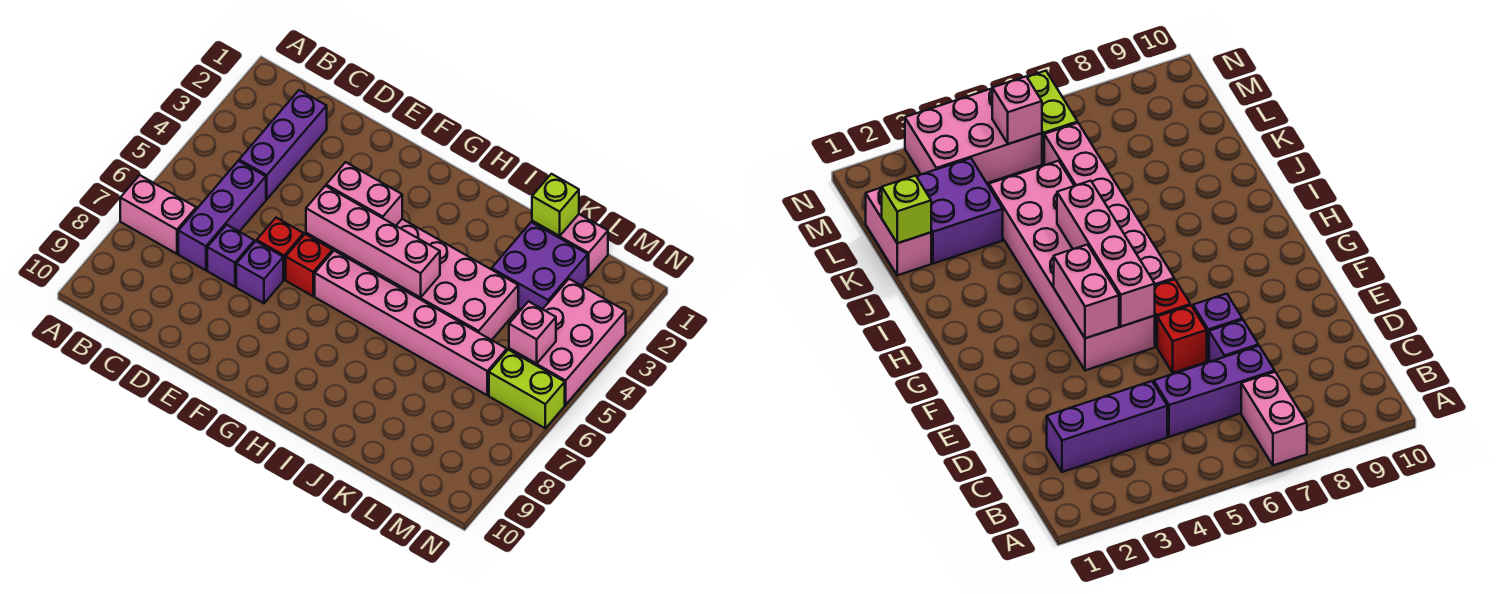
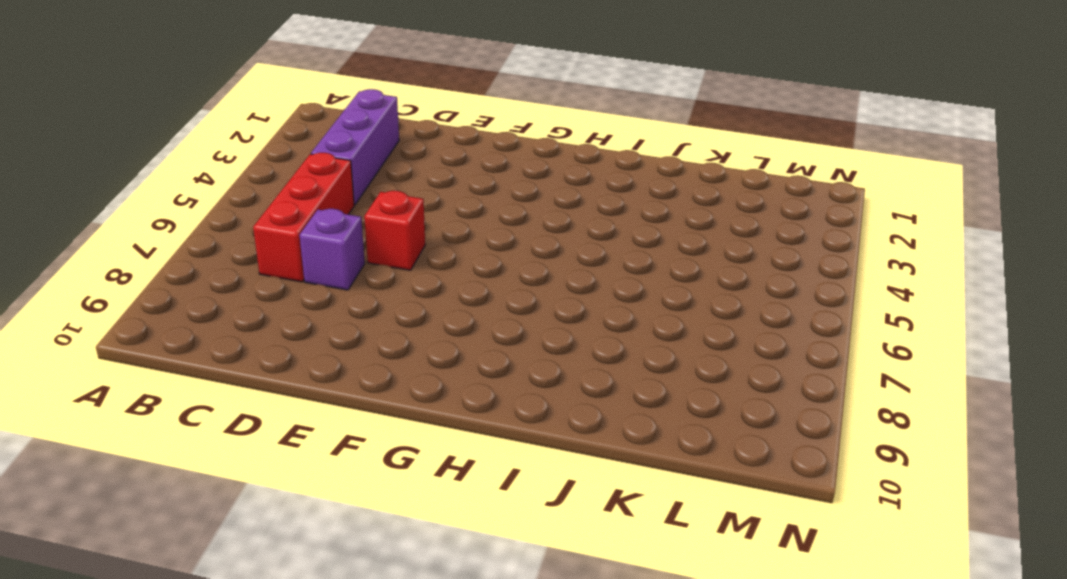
red 1x3 brick [253,153,354,282] -> purple 1x3 brick [178,161,266,270]
none -> pink 1x2 brick [120,175,196,254]
none -> purple 1x1 brick [236,241,283,303]
none -> pink 2x6 brick [306,219,518,340]

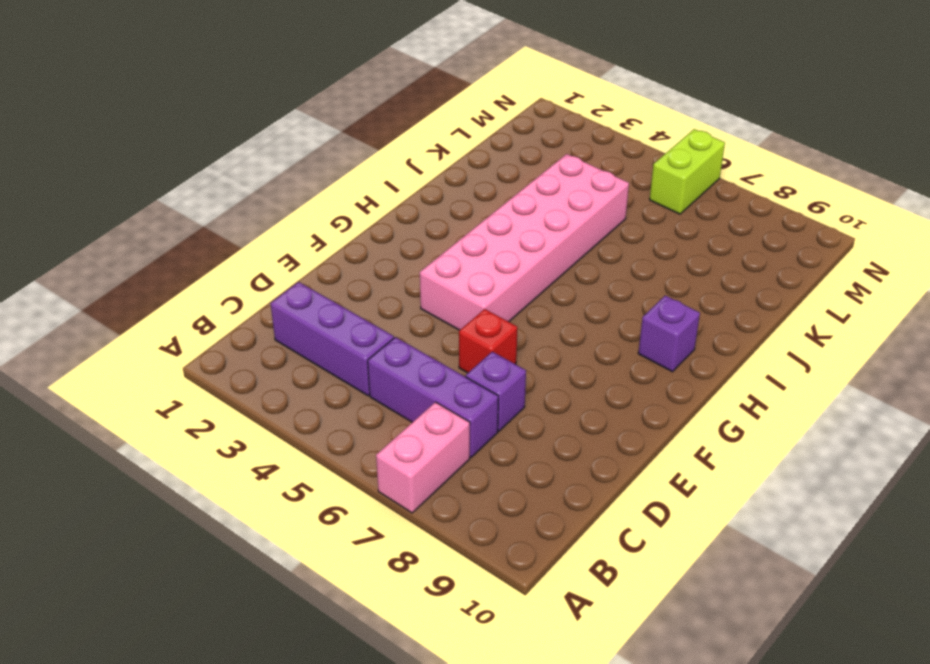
purple 1x1 brick [638,295,700,372] -> purple 1x1 brick moved to [236,241,283,303]
none -> red 1x1 brick [286,234,333,296]
none -> pink 1x6 brick [315,251,507,395]
none -> pink 1x2 brick [532,214,608,277]

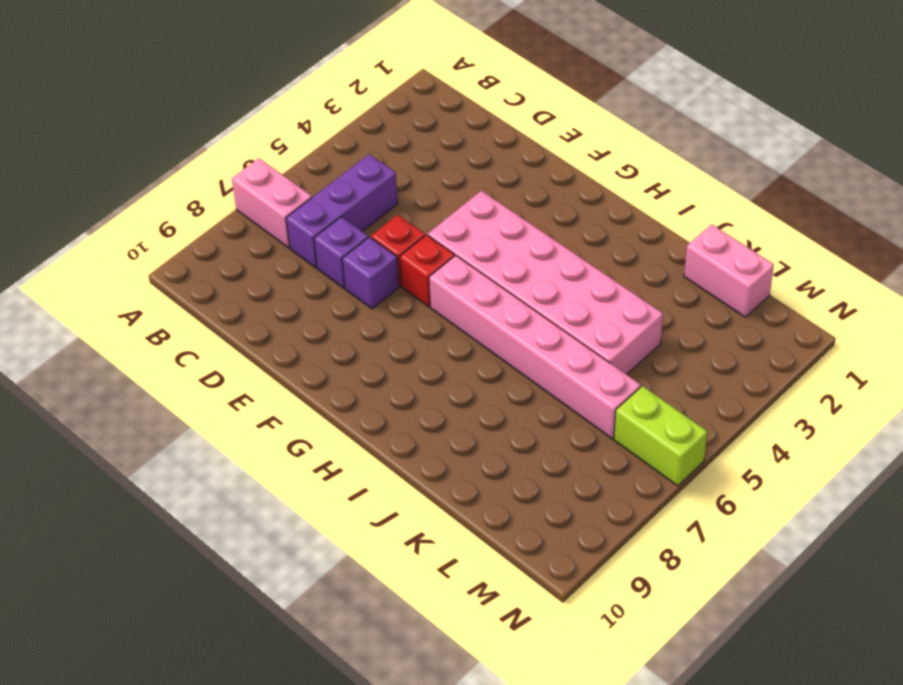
none -> purple 1x3 brick [239,90,327,199]
none -> purple 2x2 brick [492,222,588,309]
none -> pink 2x3 brick [509,279,626,405]

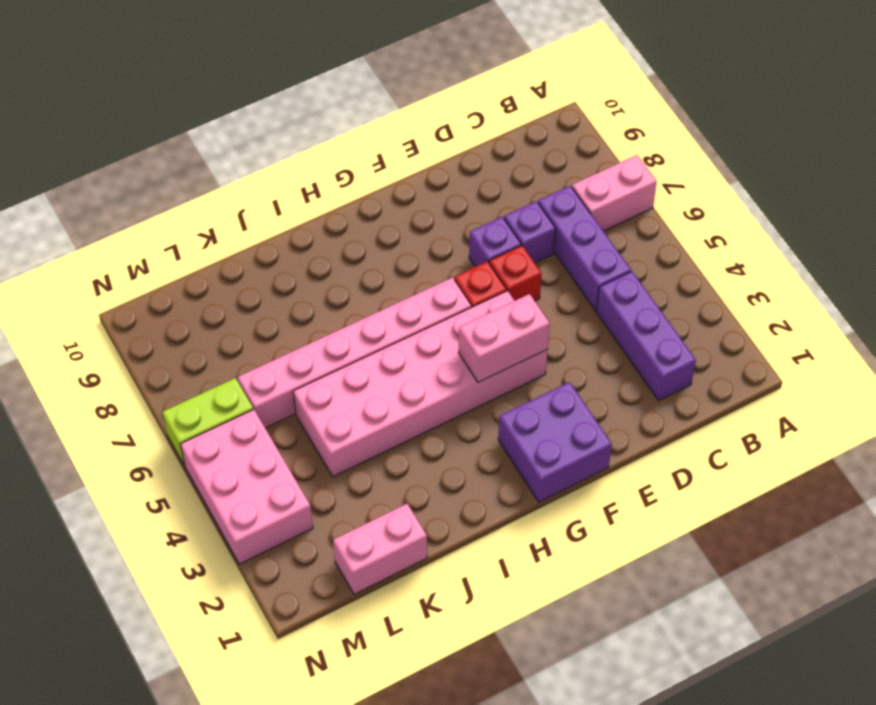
purple 2x2 brick [498,382,612,502] -> purple 2x2 brick moved to [492,222,588,309]
none -> pink 1x4 brick [306,186,440,298]
none -> lime 1x1 brick [532,174,579,236]
none -> pink 1x1 brick [509,301,556,364]

